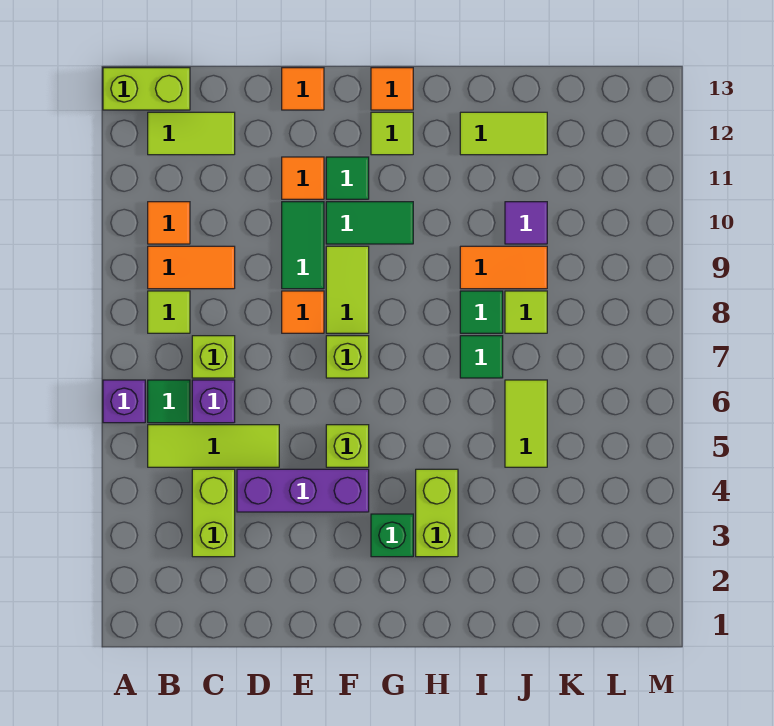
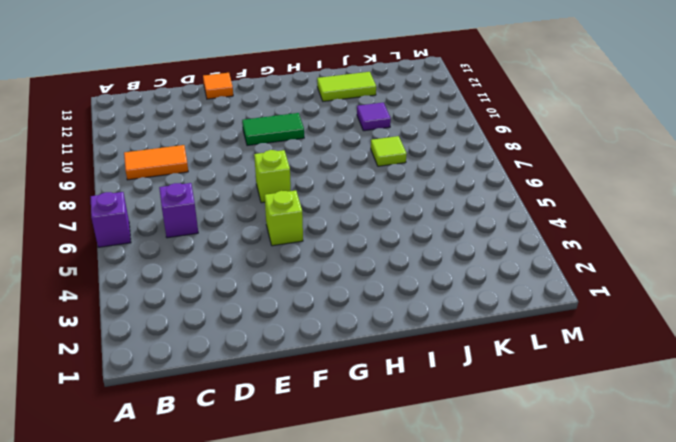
none -> lime 1x2 brick [103,68,190,110]
none -> lime 1x3 tile [148,425,279,467]
none -> green 1x1 tile [148,380,190,423]
none -> lime 1x1 tile [148,291,190,333]

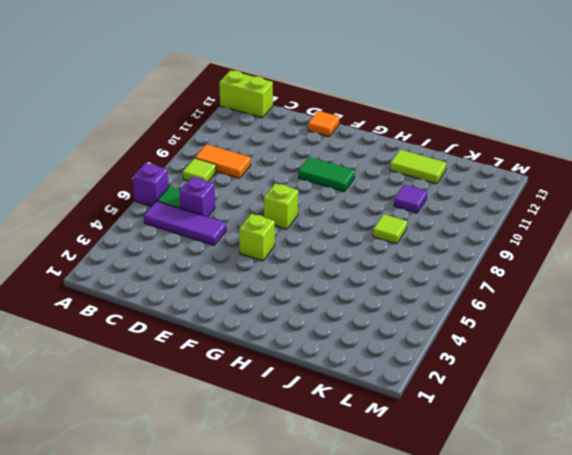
purple 1x3 tile [144,201,226,245] -> lime 1x3 tile [148,425,279,467]
none -> orange 1x1 tile [148,202,190,244]
none -> lime 1x2 tile [148,112,235,155]
none -> lime 1x2 brick [192,469,235,557]
none -> lime 1x1 brick [192,336,235,378]

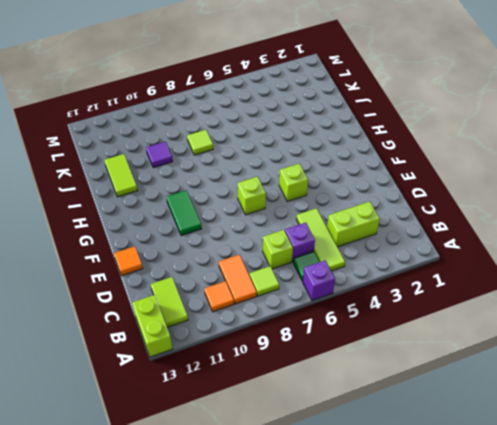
none -> purple 1x3 brick [237,469,369,512]
none -> orange 1x1 tile [282,291,324,333]
none -> green 1x2 tile [282,202,324,289]
none -> orange 1x1 tile [282,157,324,199]

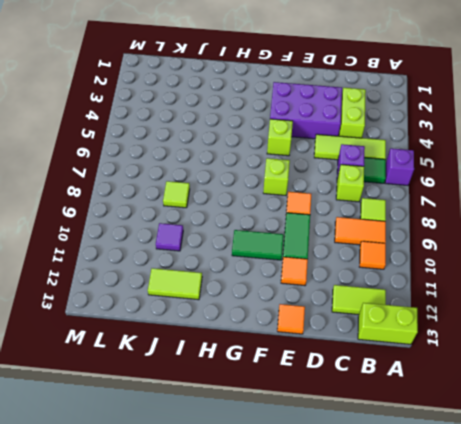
purple 2x3 brick [270,82,342,139] -> purple 1x3 brick [237,469,369,512]
none -> lime 1x2 tile [326,246,369,333]
none -> green 1x1 tile [326,157,369,199]
none -> green 1x1 brick [371,514,413,557]
none -> lime 1x1 tile [371,112,413,155]

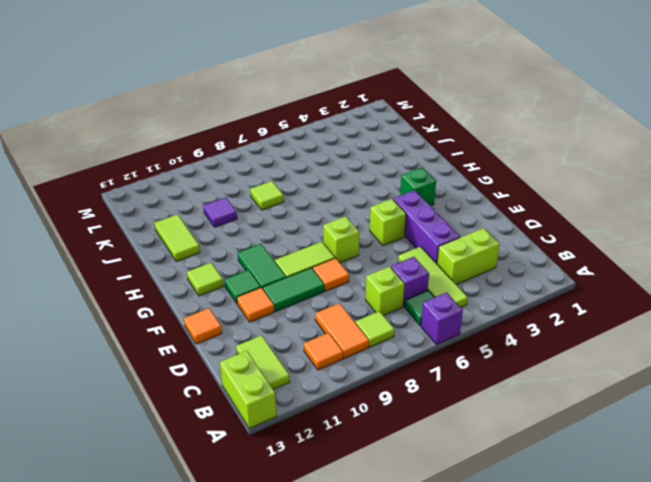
none -> orange 1x1 tile [371,68,413,110]
none -> lime 1x2 brick [416,469,458,557]
none -> green 1x1 tile [460,336,503,378]
none -> green 1x1 tile [460,291,503,333]

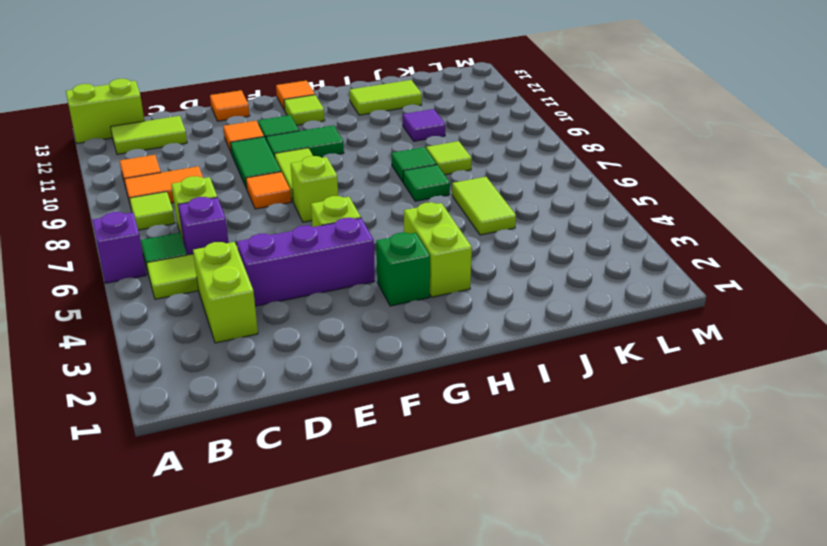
none -> orange 1x2 tile [460,246,547,289]

